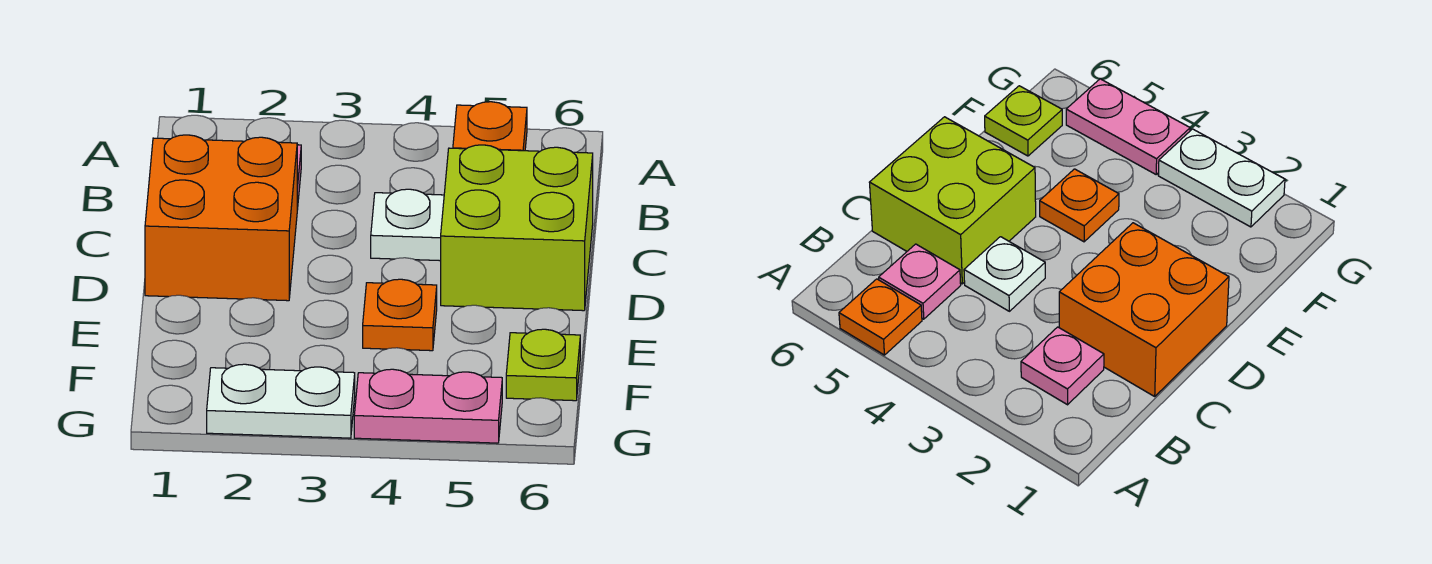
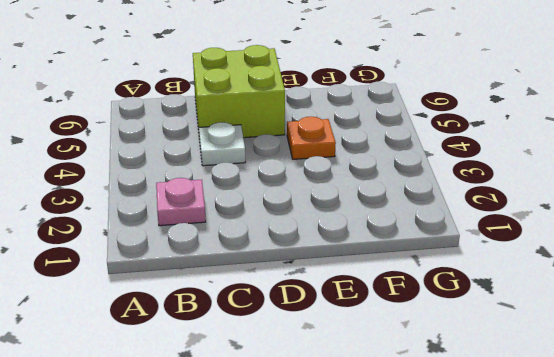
none -> orange 1x1 plate [453,102,527,151]
none -> pink 1x1 plate [879,244,961,319]

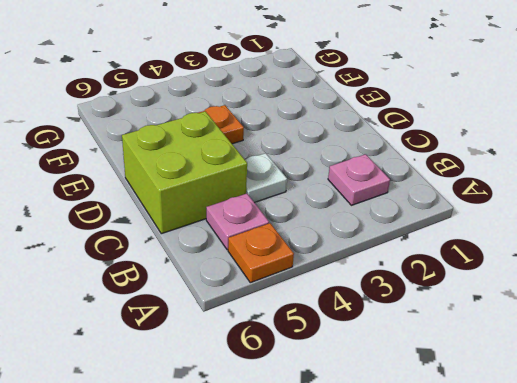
none -> orange 2x2 brick [145,135,297,301]
none -> lime 1x1 plate [506,329,580,401]

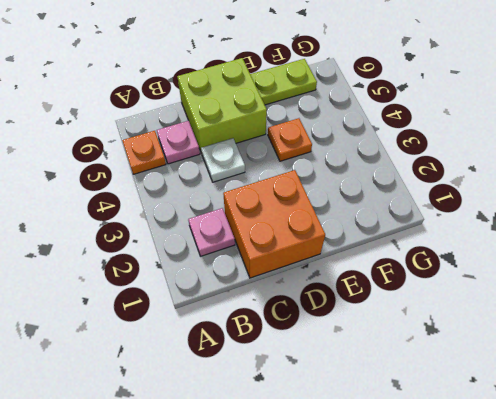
lime 1x2 plate [250,59,317,105] -> lime 1x1 plate [506,329,580,401]
none -> white 1x2 plate [207,364,355,438]
none -> pink 1x2 plate [354,369,502,443]

